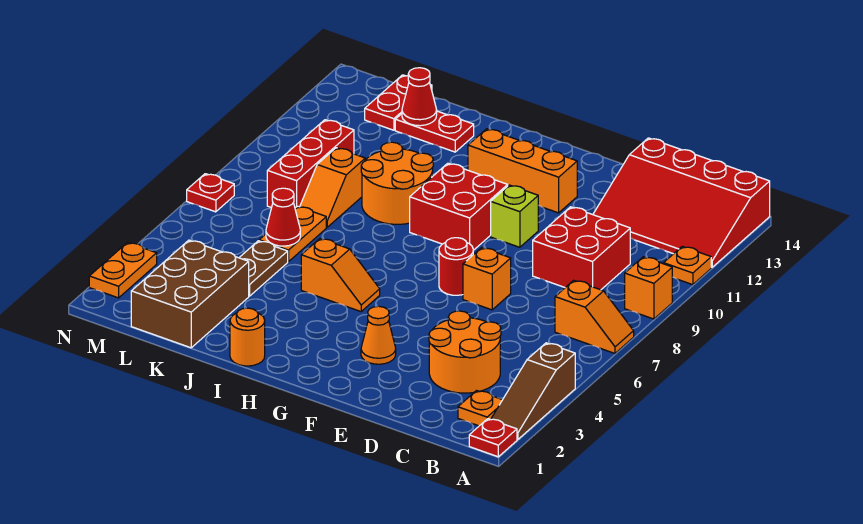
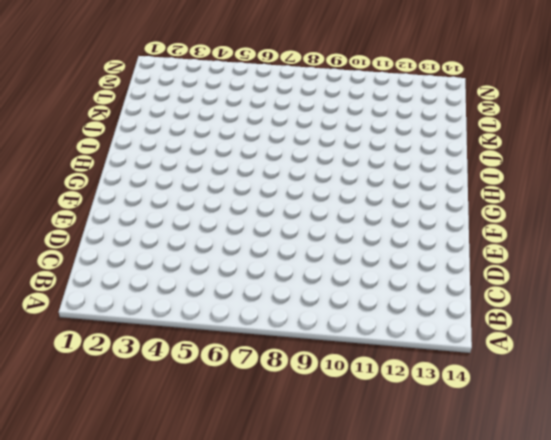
none -> red 1x1 plate [469,419,517,457]
none -> brown 1x3 slope [491,343,575,440]
none -> orange 1x2 slope [555,280,634,353]

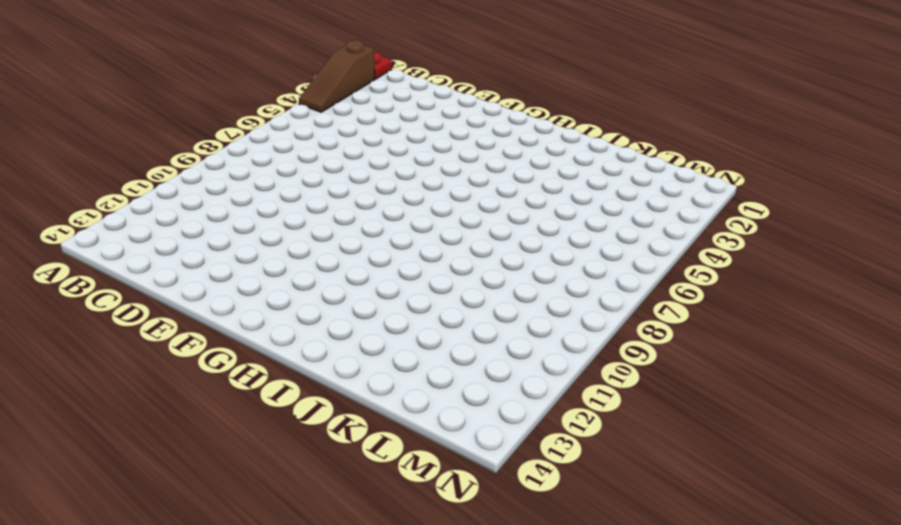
brown 1x3 slope [299,40,375,112] -> brown 1x3 slope turned to [491,343,575,440]
none -> orange 1x2 slope [555,280,634,353]
none -> orange 1x1 brick [625,257,672,319]
none -> orange 1x1 plate [664,246,711,285]

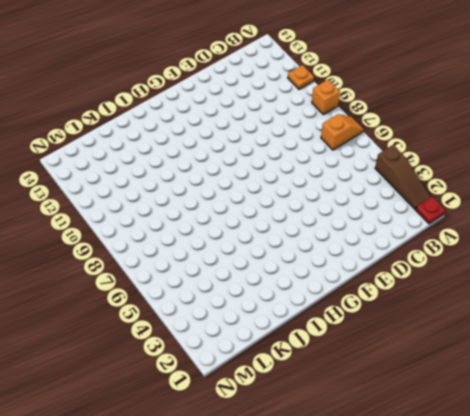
none -> red 3x4 slope [593,138,770,267]
none -> orange 1x1 plate [458,391,502,426]
none -> orange 2x2 round brick [429,311,501,393]

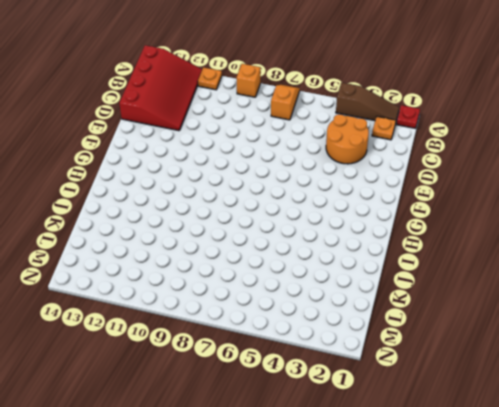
none -> red 2x2 brick [533,207,630,290]
none -> orange 1x1 brick [463,248,511,310]
none -> orange 1x1 cone [361,306,396,364]

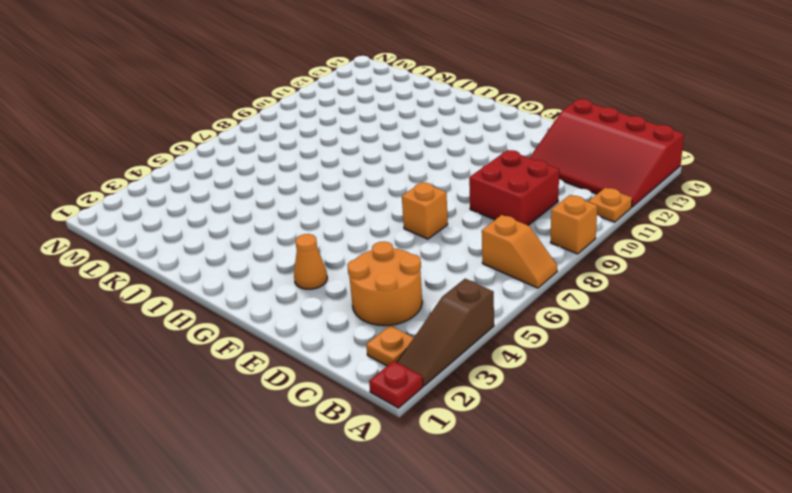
none -> red 1x1 round brick [439,238,473,295]
none -> lime 1x1 brick [491,185,538,247]
none -> orange 1x3 brick [468,129,577,213]

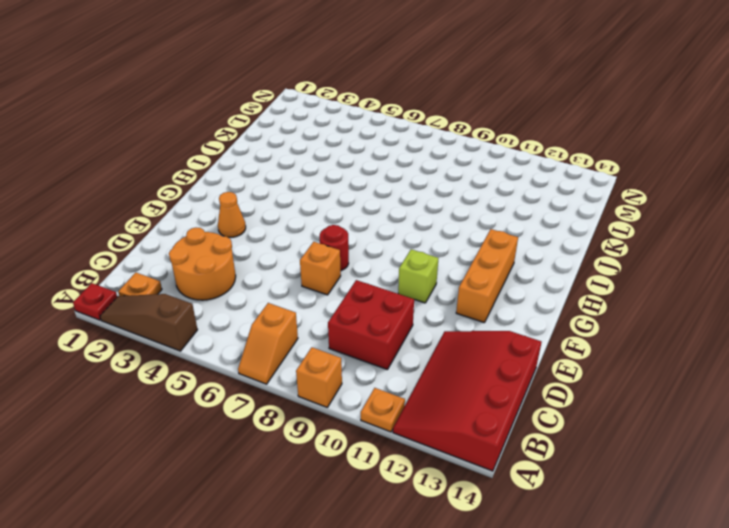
none -> red 2x2 brick [410,163,508,250]
none -> orange 1x2 slope [301,239,380,312]
none -> orange 1x1 round brick [230,308,265,366]

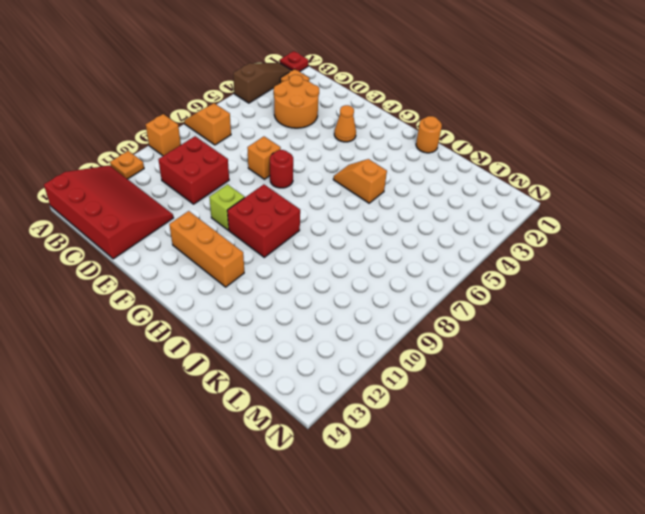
none -> orange 2x2 round brick [361,142,433,224]
none -> red 1x2 plate [395,111,474,152]
none -> brown 2x3 brick [131,240,249,348]

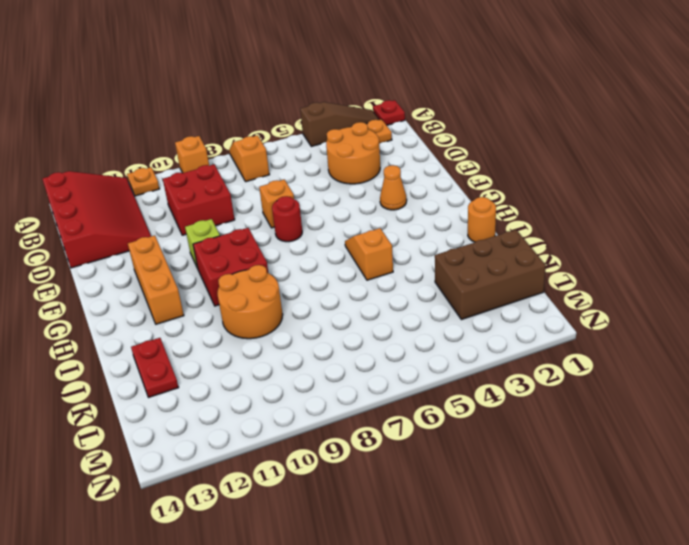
none -> brown 1x2 plate [239,241,288,296]
none -> orange 1x2 plate [259,206,326,262]
none -> orange 1x2 slope [300,148,365,227]

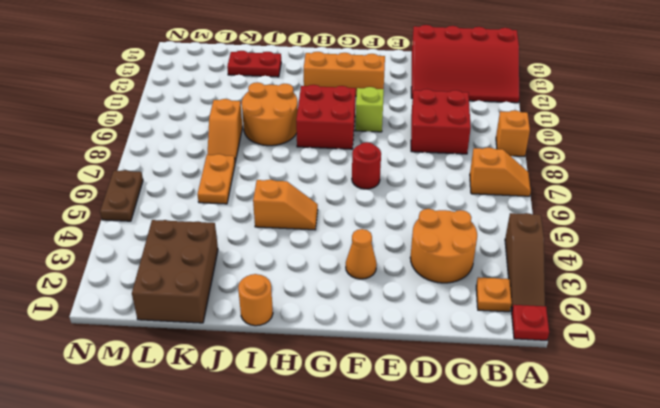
brown 1x2 plate [100,170,143,221] -> brown 1x2 plate moved to [239,241,288,296]
none -> orange 1x1 plate [664,246,711,285]
none -> orange 1x1 brick [463,248,511,310]
none -> red 1x3 brick [267,120,354,208]

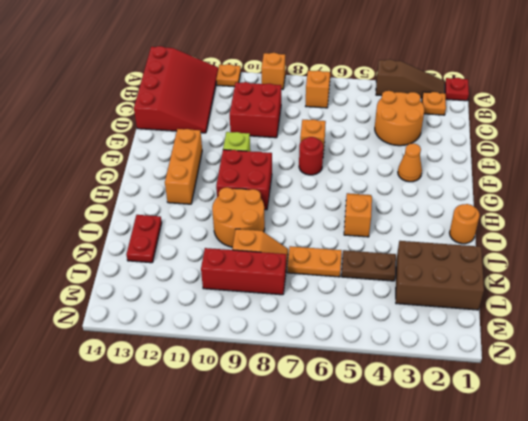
none -> red 1x2 plate [365,75,432,130]
none -> orange 1x2 plate [89,243,157,298]
none -> red 1x1 plate [187,174,234,212]

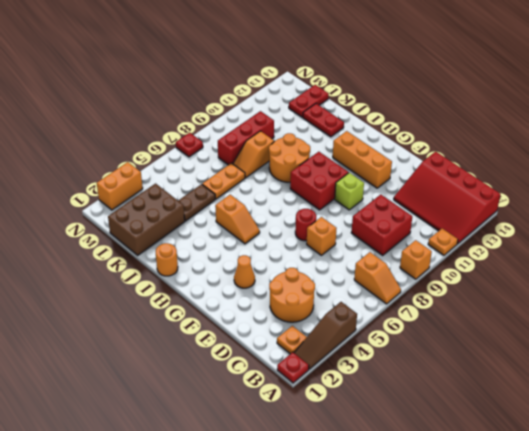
orange 1x2 brick [97,162,143,210] -> orange 1x2 plate [89,243,157,298]
none -> red 1x1 cone [266,188,300,246]
none -> red 1x1 cone [402,68,437,126]

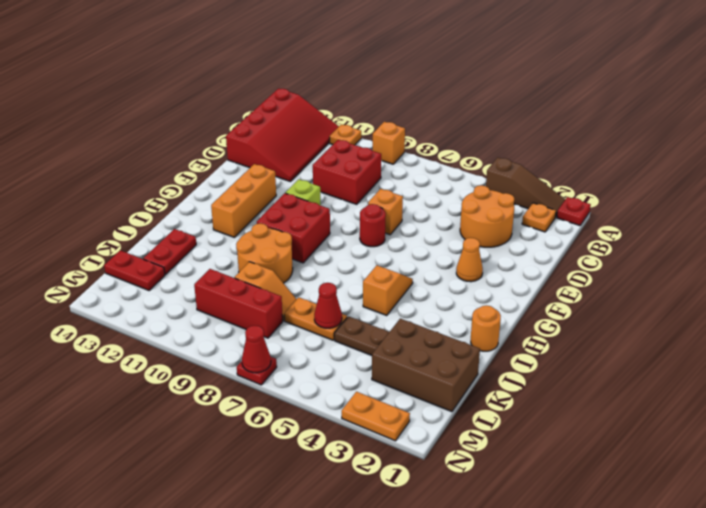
red 1x1 cone [242,326,271,373] -> red 1x1 cone moved to [402,68,437,126]
none -> orange 1x2 slope [555,280,634,353]

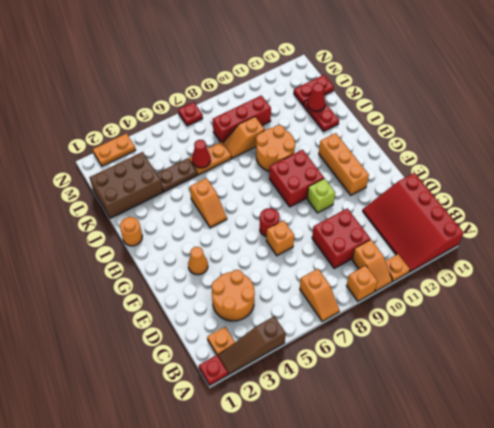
orange 1x2 slope [352,240,392,291] -> none

